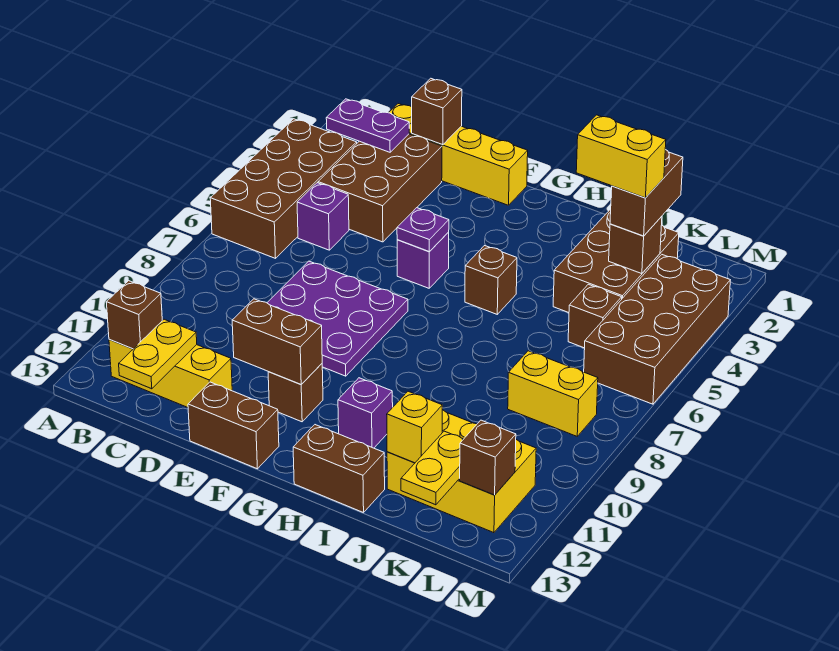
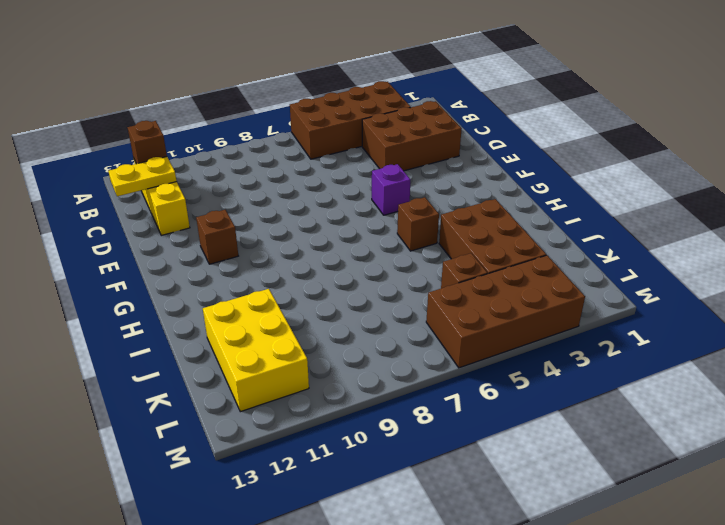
brown 2x3 brick [439,199,546,274] -> brown 2x3 brick turned to [553,209,679,313]
none -> yellow 1x4 brick [389,104,528,205]
none -> purple 1x1 brick [297,183,349,250]
none -> purple 3x3 plate [267,261,408,376]

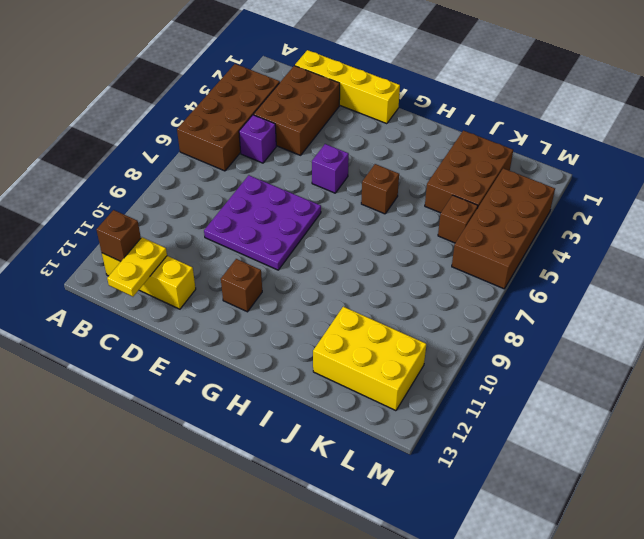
none -> brown 1x2 brick [188,382,279,469]
none -> purple 1x1 brick [338,378,393,448]
none -> brown 1x2 brick [293,425,385,513]

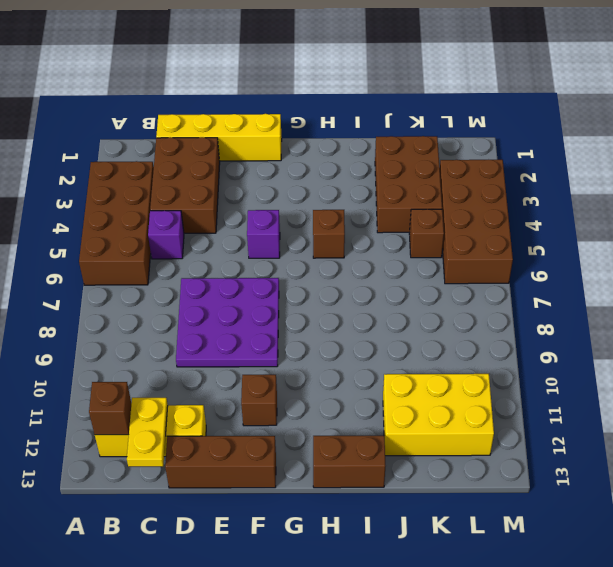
brown 1x3 brick [165,436,276,488] -> brown 1x2 brick [188,382,279,469]
none -> purple 1x1 brick [338,378,393,448]
none -> yellow 1x2 brick [508,351,598,436]
none -> purple 1x2 plate [326,99,409,152]

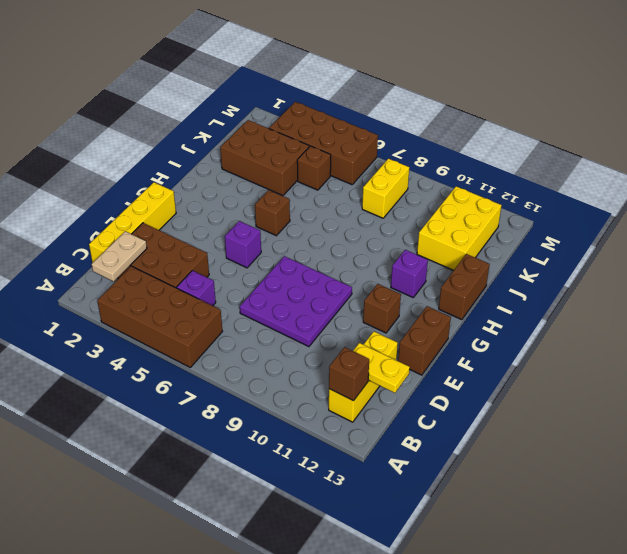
tan 1x2 plate [92,231,147,281] -> purple 1x2 plate [326,99,409,152]
none -> brown 1x1 brick [412,78,462,145]
none -> brown 1x2 brick [232,299,322,384]
none -> purple 1x1 plate [397,208,449,252]

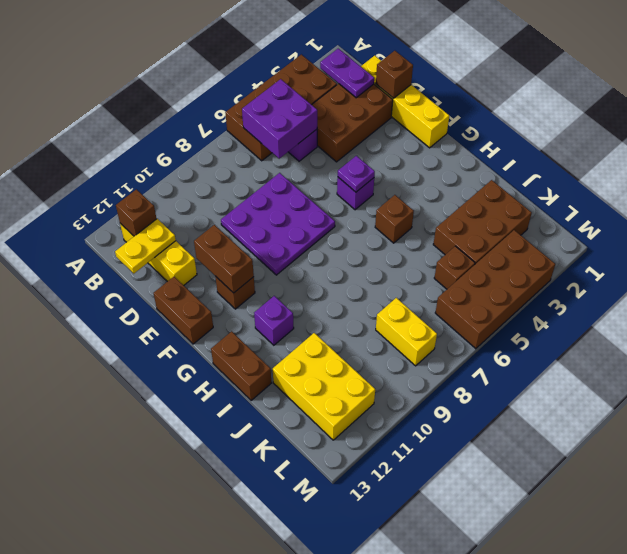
purple 2x2 brick [242,79,317,159] -> none
none -> yellow 1x1 brick [387,391,442,463]
none -> brown 1x1 brick [609,216,662,274]
none -> yellow 1x2 plate [401,431,463,505]

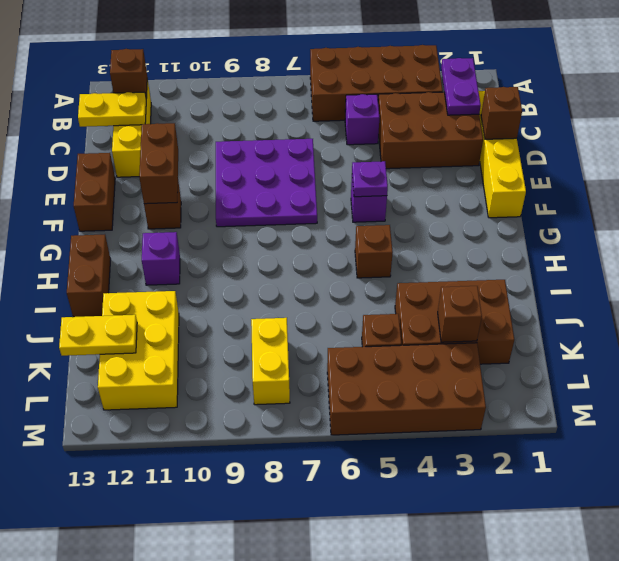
none -> yellow 1x1 brick [387,391,442,463]
none -> brown 1x1 brick [460,420,516,495]
none -> brown 1x2 brick [610,150,683,236]

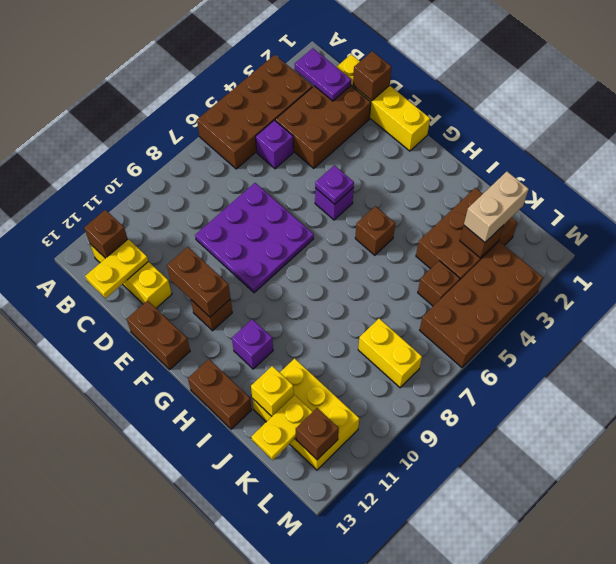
tan 1x2 brick [464,172,529,242] -> brown 1x2 brick [610,150,683,236]
none -> yellow 1x2 brick [576,115,666,198]

